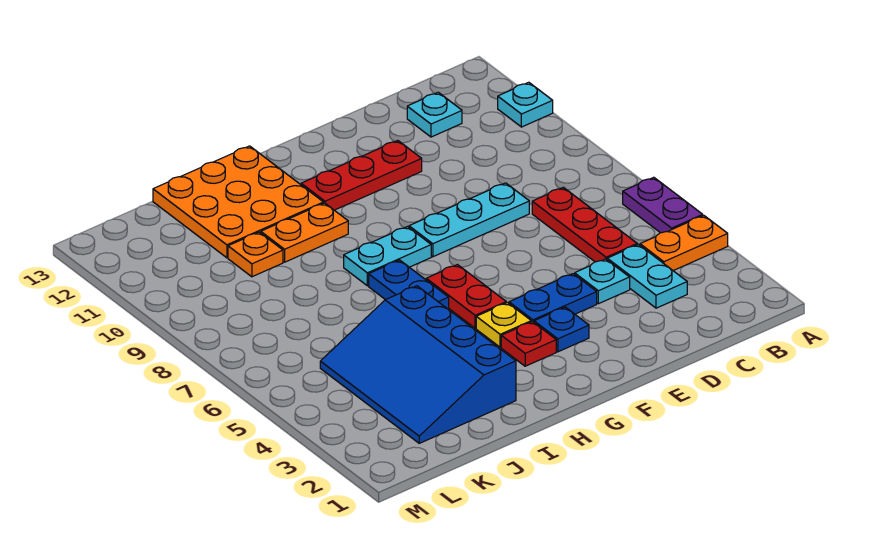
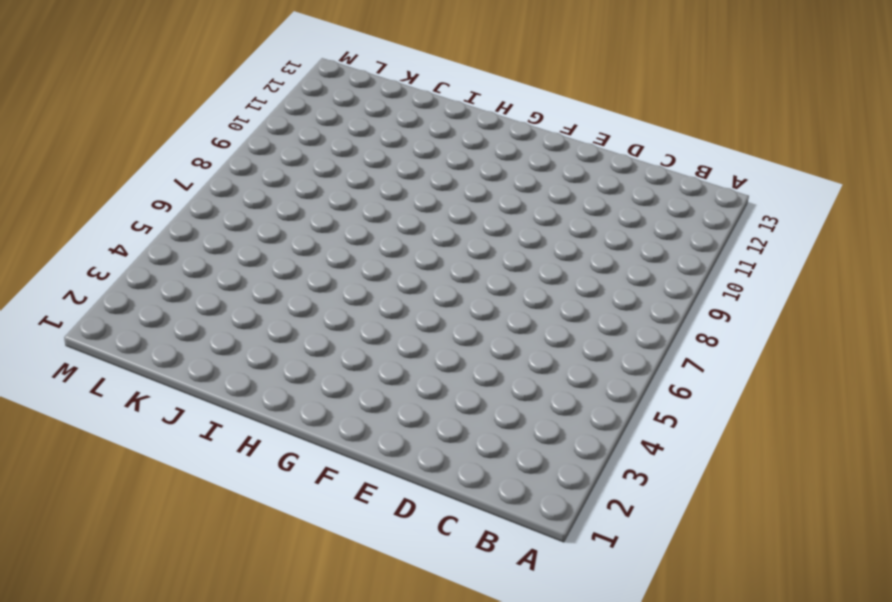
none -> orange 1x2 plate [640,216,728,271]
none -> purple 1x2 plate [623,177,703,233]
none -> cyan 1x1 plate [498,82,553,127]

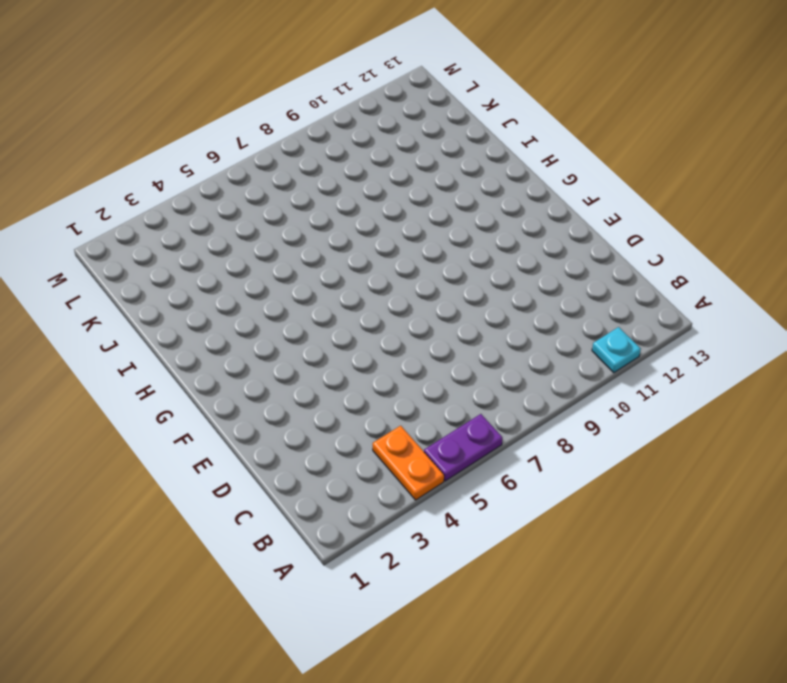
none -> cyan 1x2 plate [607,245,687,308]
none -> red 1x3 plate [532,187,637,262]
none -> cyan 1x1 plate [407,92,462,137]

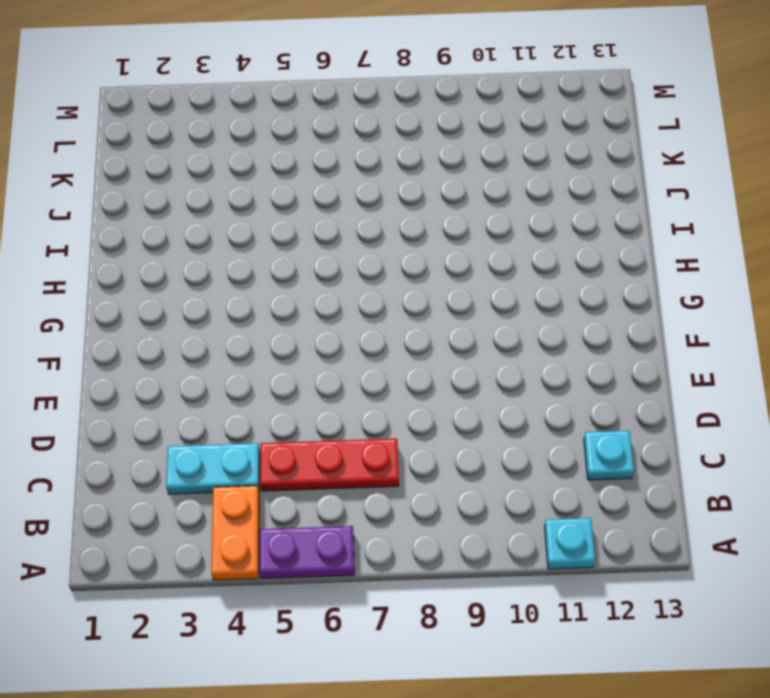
none -> cyan 1x1 plate [575,259,630,304]
none -> cyan 1x3 plate [409,183,529,257]
none -> blue 1x2 plate [509,274,597,322]

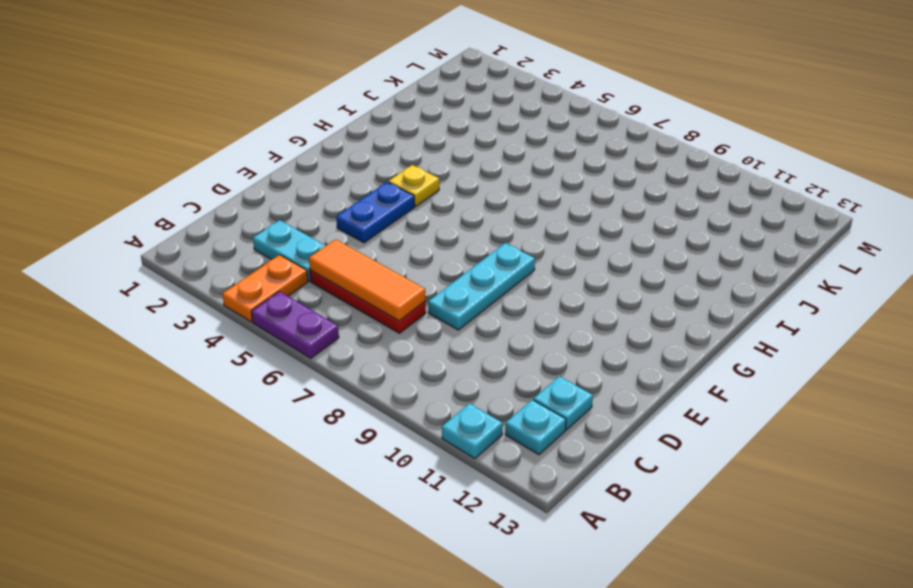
cyan 1x1 plate [505,400,566,455] -> cyan 1x1 plate moved to [575,259,630,304]
orange 1x3 tile [309,239,425,321] -> none
none -> red 1x3 plate [301,141,422,210]
none -> blue 1x1 plate [534,307,589,352]
none -> red 1x1 plate [501,322,556,366]

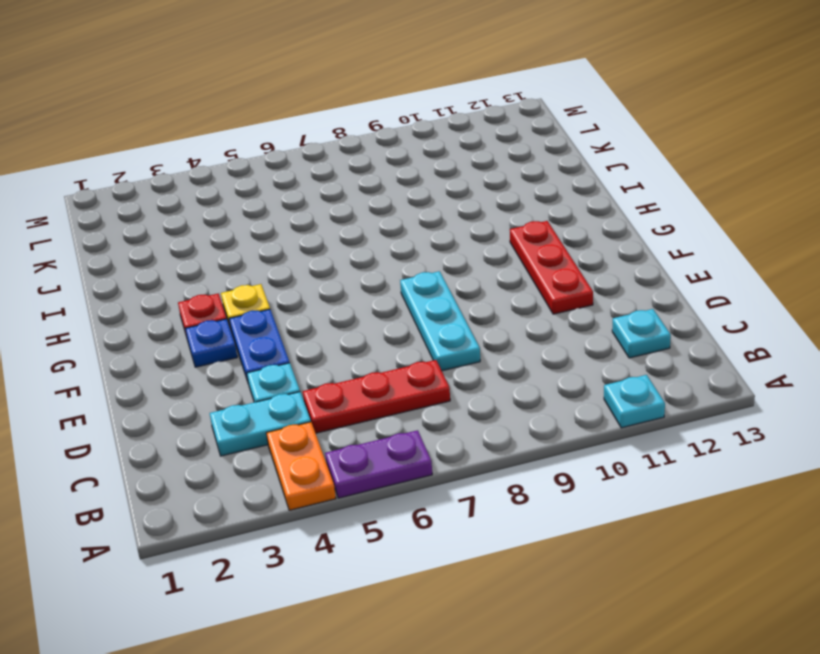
none -> red 1x2 plate [426,265,506,328]
none -> cyan 1x2 plate [344,227,431,286]
none -> blue 1x2 plate [369,260,449,310]

